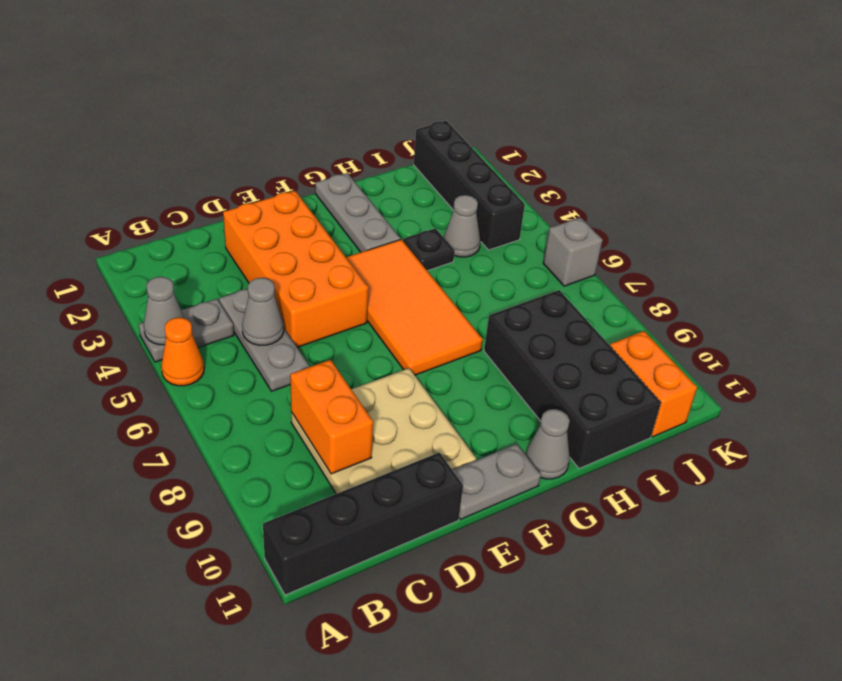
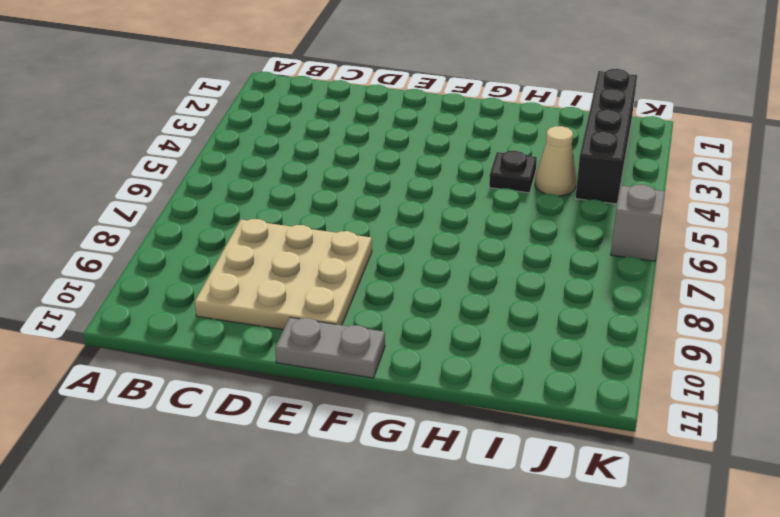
tan 1x1 cone [535,126,576,196] -> grey 1x1 cone [444,195,481,257]
none -> grey 1x2 plate [139,299,234,362]
none -> orange 1x1 cone [161,317,204,386]
none -> black 1x4 brick [263,452,463,595]

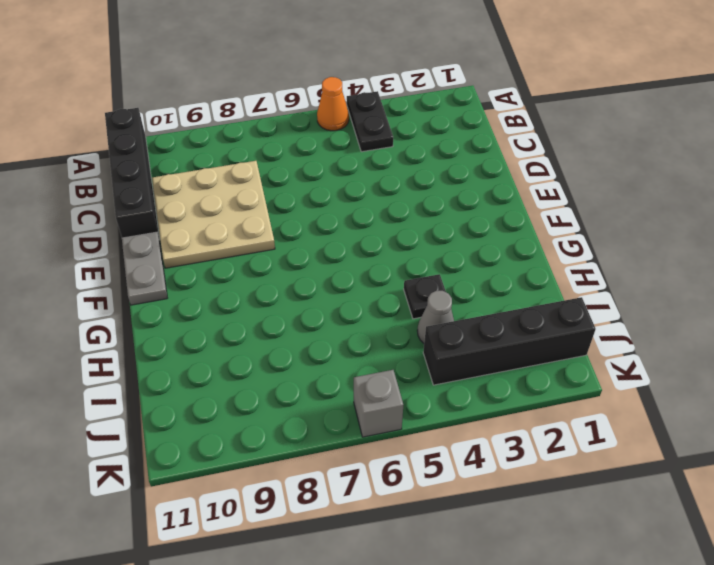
black 1x2 plate [347,91,393,152] -> grey 1x2 plate [139,299,234,362]
none -> grey 1x3 plate [219,289,310,391]
none -> orange 2x4 brick [223,191,368,347]
none -> orange 2x4 tile [346,239,483,375]

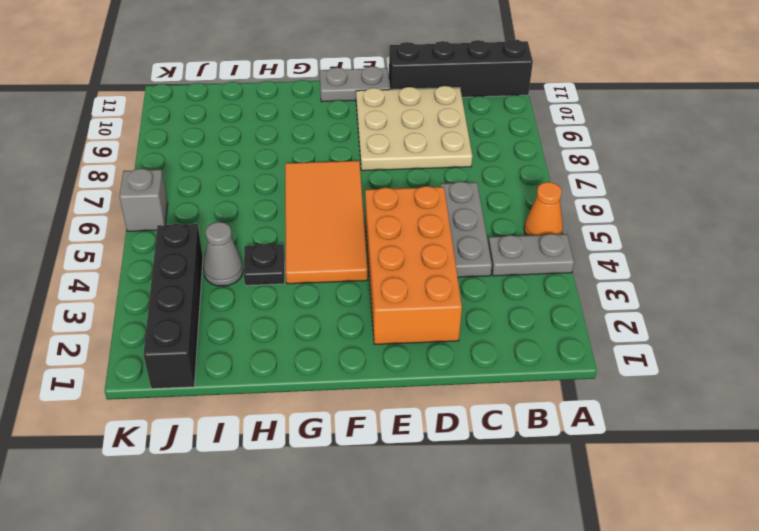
none -> grey 1x3 plate [315,173,401,252]
none -> grey 1x1 cone [526,409,570,479]
none -> black 2x4 brick [484,290,661,468]

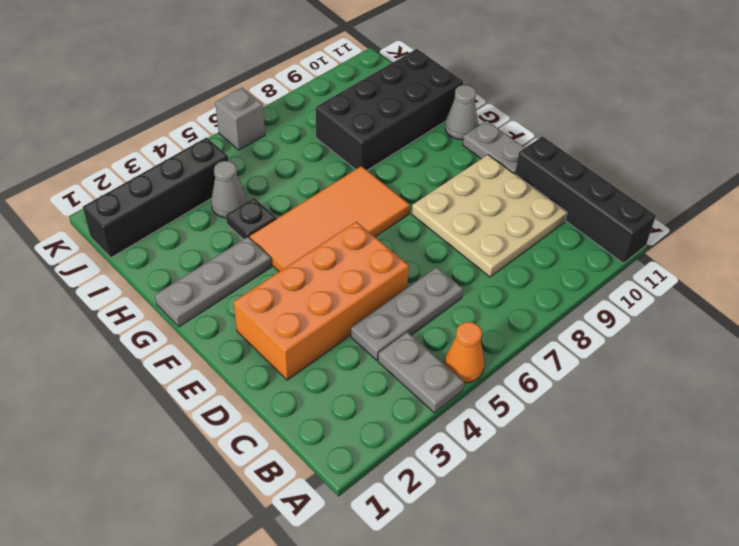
none -> orange 1x2 brick [610,331,697,437]
none -> grey 1x1 cone [144,277,184,345]
none -> grey 1x1 cone [242,278,284,345]

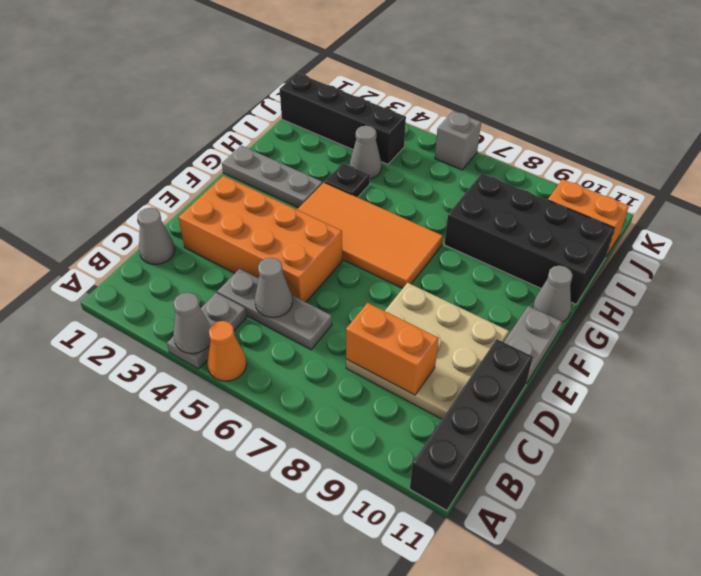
grey 1x1 cone [138,208,175,264] -> none

